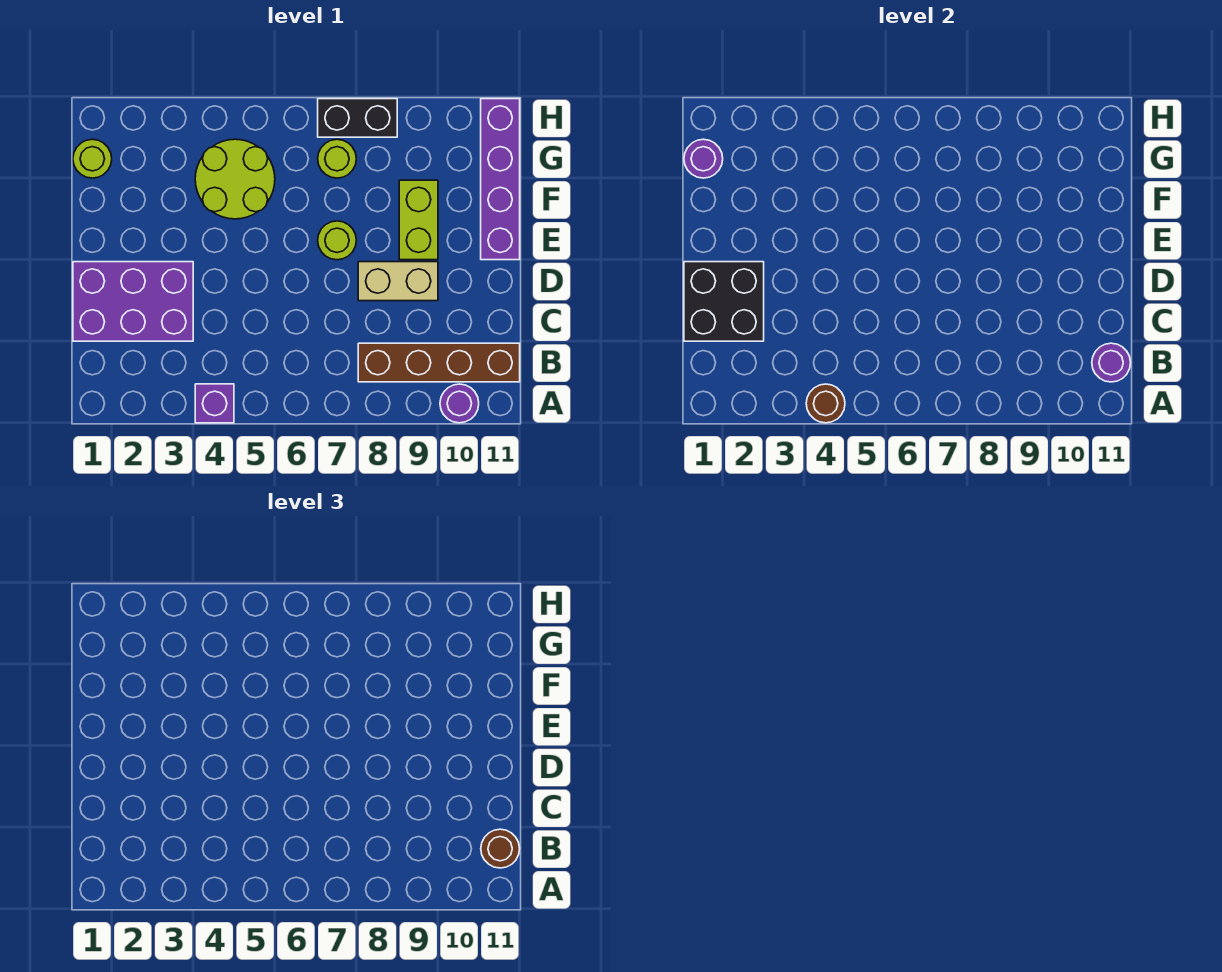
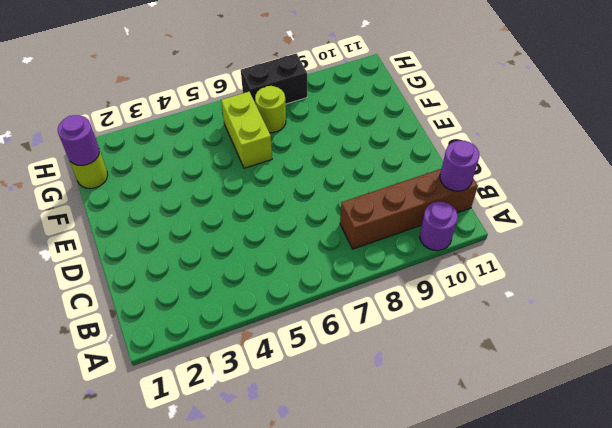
lime 1x2 brick [221,92,272,168] -> lime 1x2 brick moved to [399,180,438,260]
none -> purple 1x1 brick [195,384,234,423]
none -> purple 2x3 brick [73,262,193,341]
none -> tan 1x2 brick [358,262,438,301]

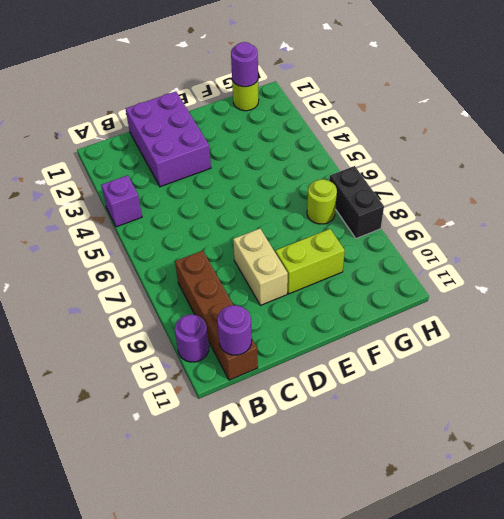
none -> lime 1x1 round brick [318,221,356,260]
none -> purple 1x4 brick [481,99,520,260]
none -> lime 2x2 round brick [195,139,275,219]

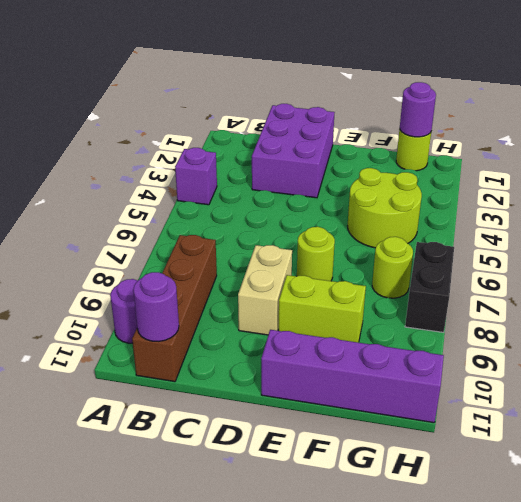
none -> brown 1x1 round brick [806,384,845,423]
none -> black 2x2 brick [684,262,764,341]
none -> brown 1x1 round brick [481,829,520,868]

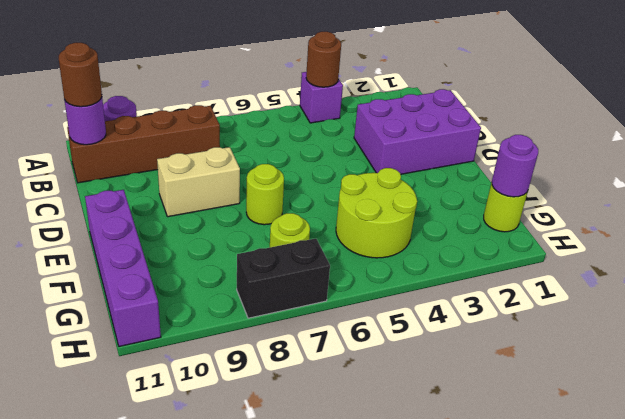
none -> lime 1x2 brick [399,180,438,260]
none -> black 2x2 brick [684,262,764,341]

